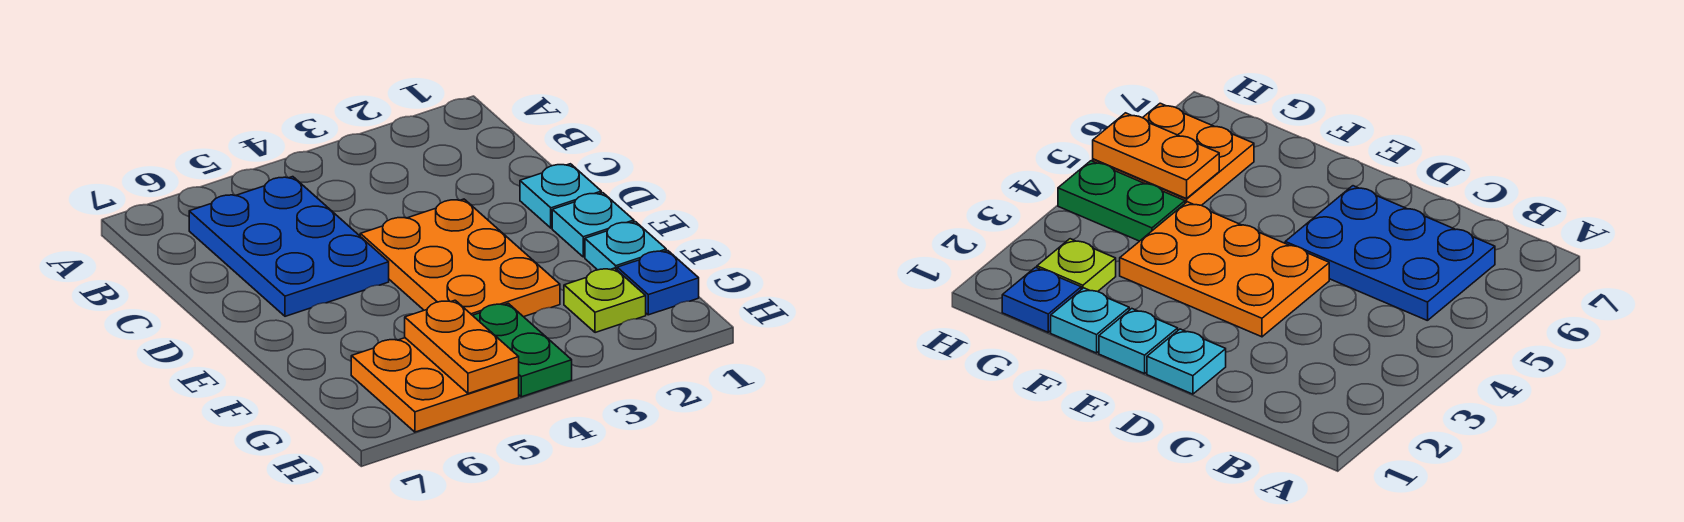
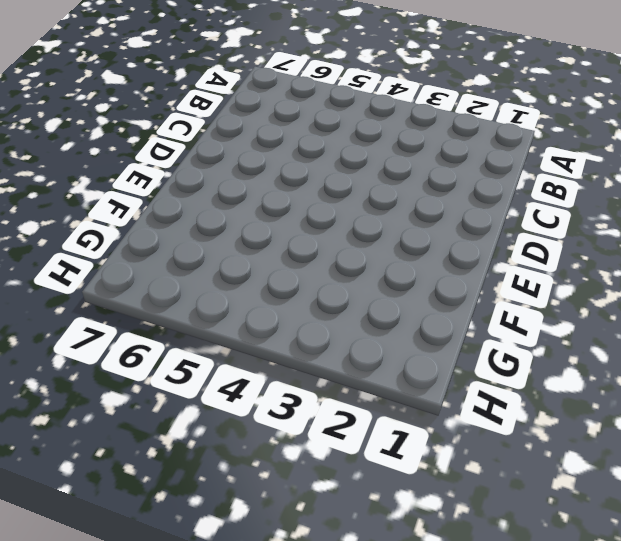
none -> blue 2x3 plate [189,177,389,316]
none -> cyan 1x1 plate [520,164,601,228]

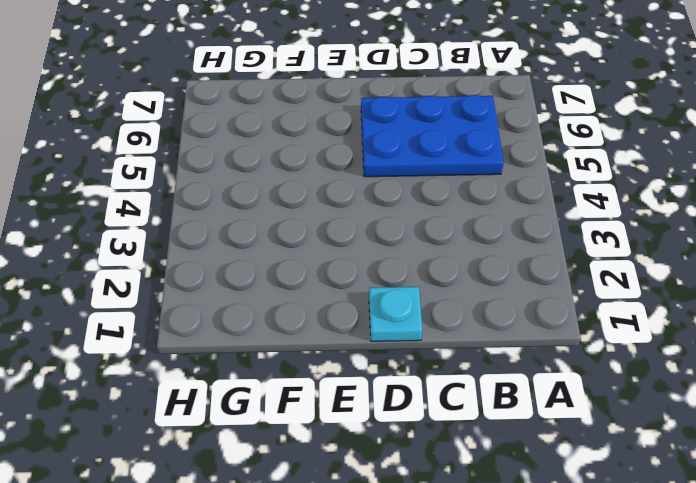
none -> orange 2x3 plate [360,199,560,317]
none -> cyan 1x1 plate [552,193,634,257]

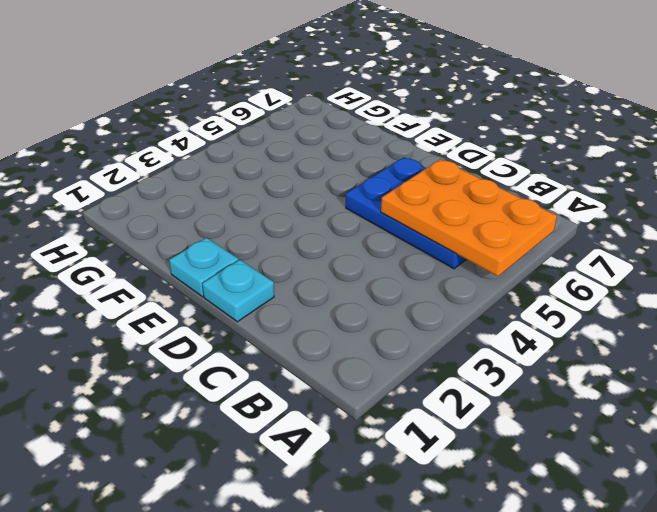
orange 2x3 plate [381,159,557,276] -> orange 2x3 plate moved to [360,199,560,317]
none -> cyan 1x1 plate [585,222,666,270]
none -> blue 1x1 plate [617,251,699,315]

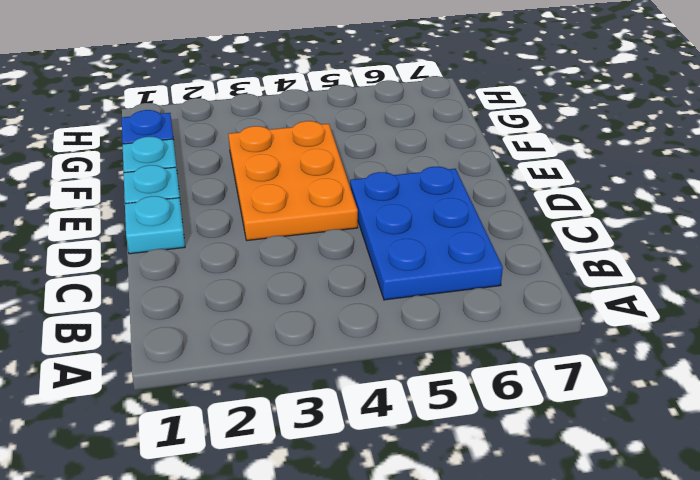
none -> lime 1x1 plate [564,268,646,333]
none -> green 1x2 plate [473,303,572,397]

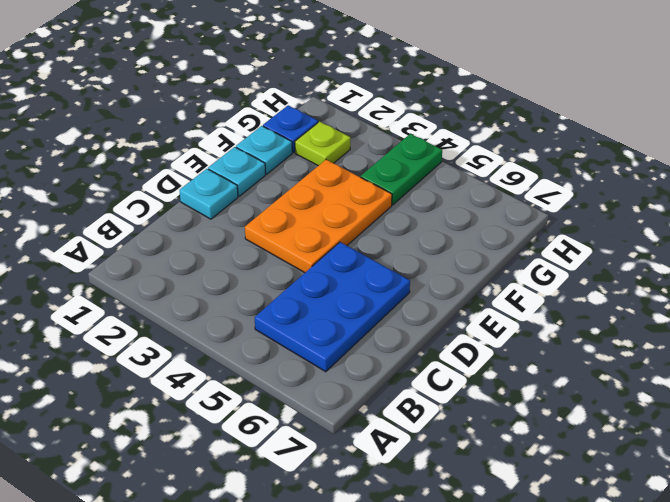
none -> orange 2x2 plate [351,338,519,432]
none -> orange 1x2 plate [405,300,519,394]

